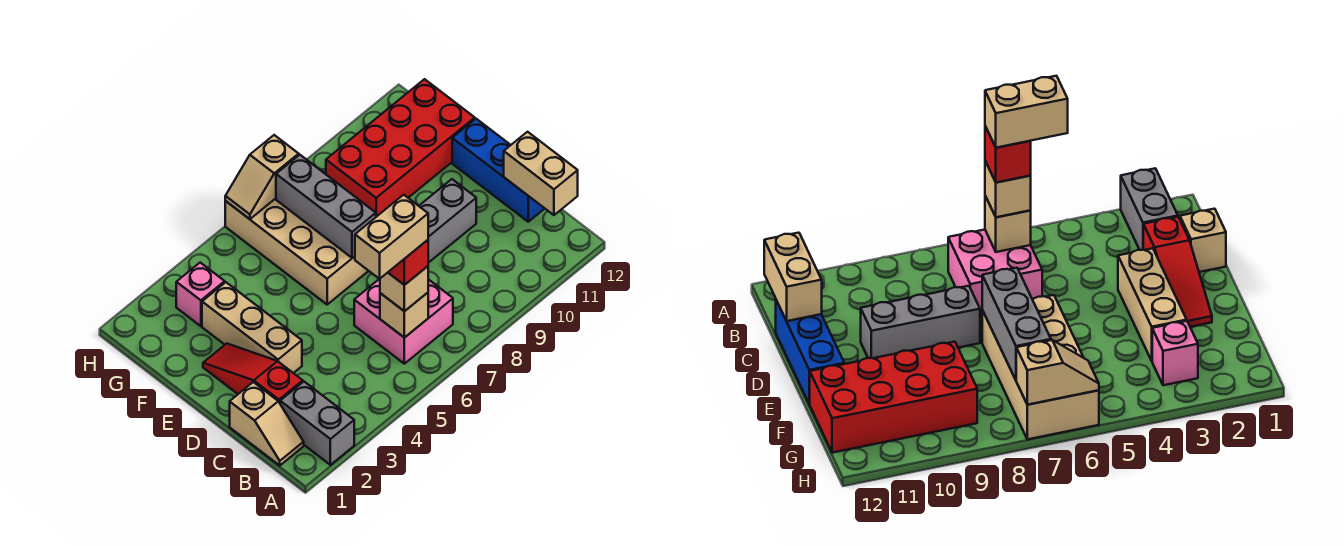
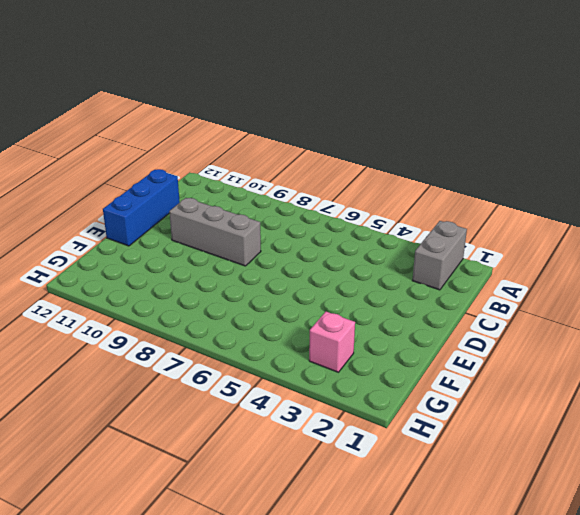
none -> tan 1x2 slope [230,382,304,466]
none -> pink 2x2 brick [354,279,453,364]
none -> red 1x3 slope [203,344,303,403]

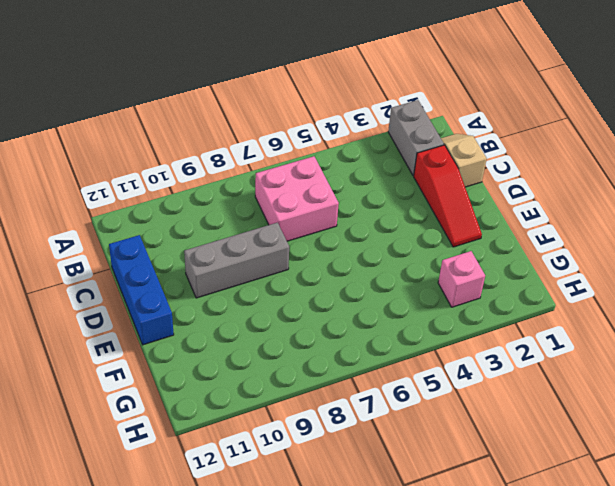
none -> tan 1x3 brick [202,282,302,373]
none -> tan 2x4 brick [225,199,368,304]
none -> red 2x4 brick [326,79,475,217]

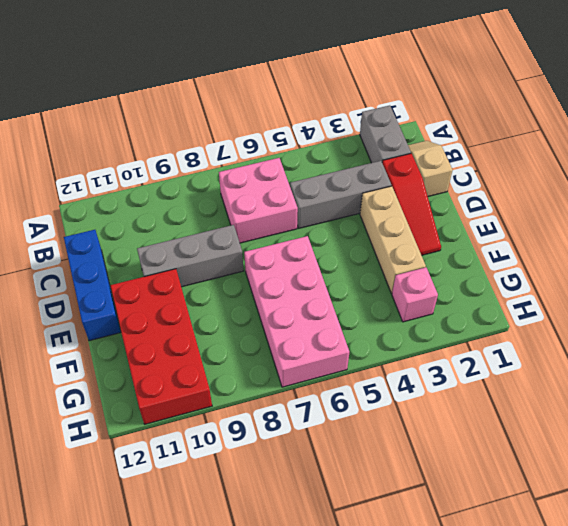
grey 1x3 brick [290,161,391,228] -> grey 1x3 brick turned to [276,155,376,258]
pink 2x4 brick [244,236,349,387] -> tan 2x4 brick [225,199,368,304]
red 2x4 brick [110,269,212,424] -> red 2x4 brick turned to [326,79,475,217]
none -> tan 1x1 brick [380,293,428,338]
none -> tan 1x2 brick [504,132,578,215]
none -> tan 1x2 slope [225,135,299,219]

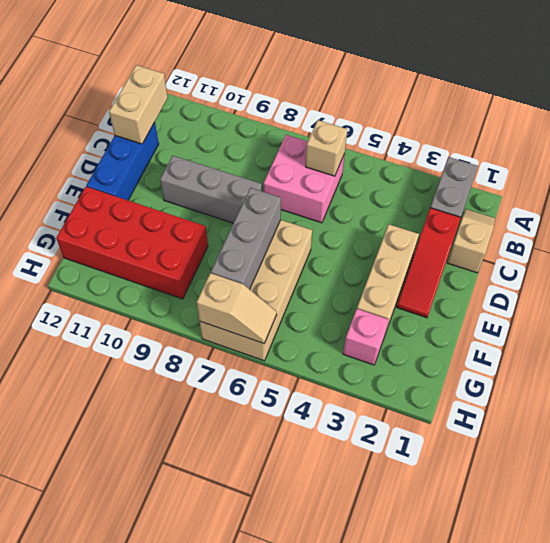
none -> tan 1x1 brick [380,266,428,311]
none -> red 1x1 brick [388,240,428,285]
none -> tan 1x2 brick [355,195,428,279]

